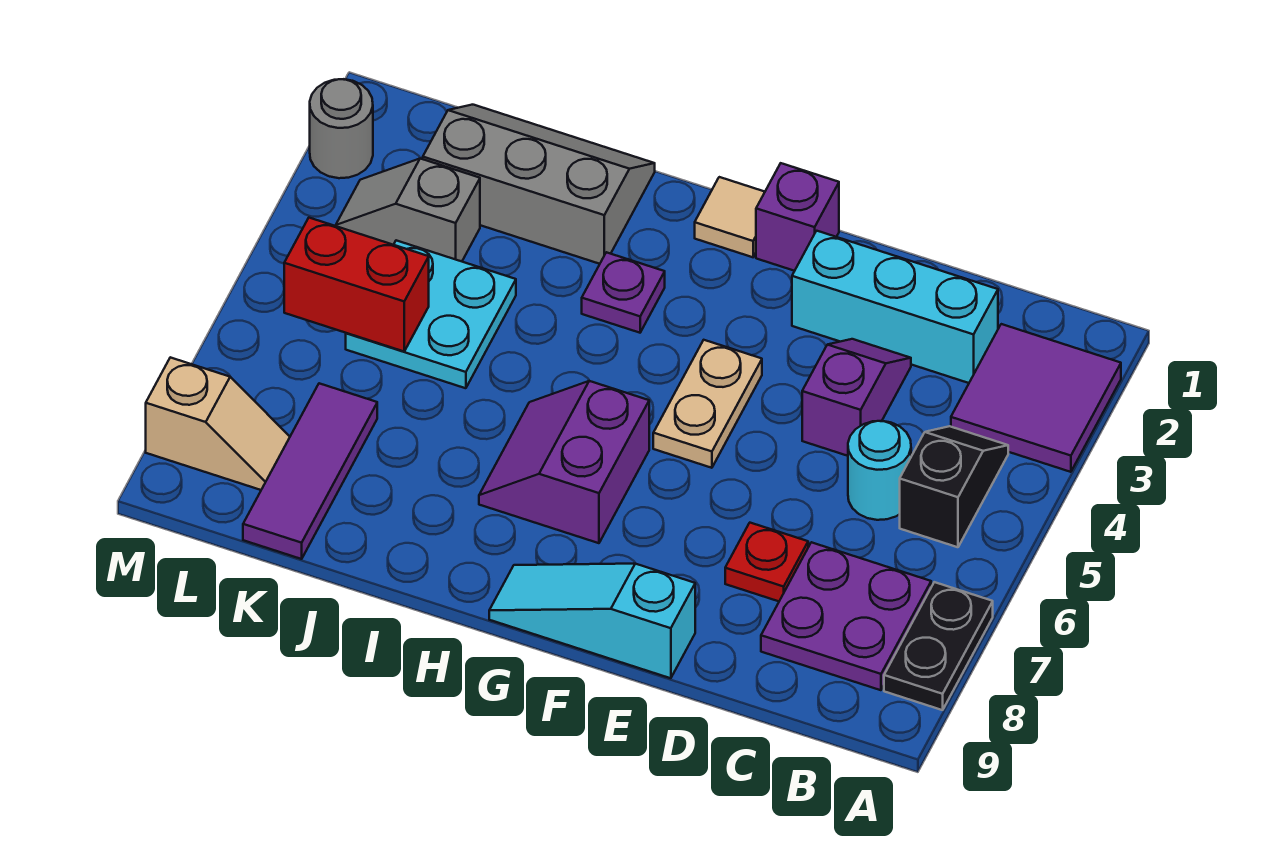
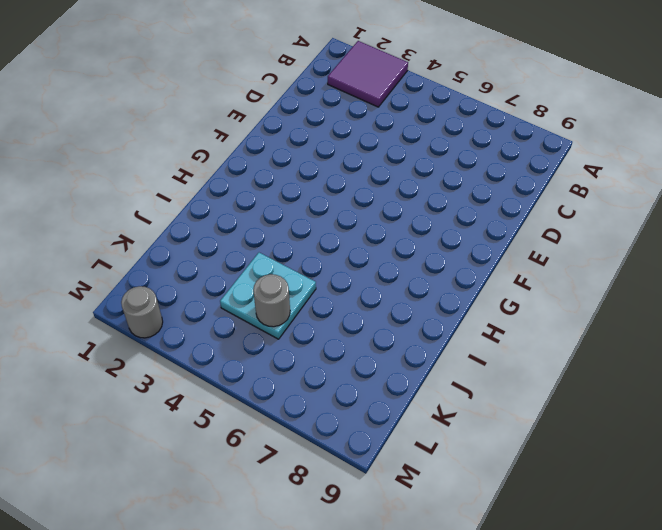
grey 1x1 round brick [253,274,290,327] -> red 1x2 brick [284,218,429,351]
none -> black 1x2 plate [884,582,993,710]
none -> black 1x2 slope [900,426,1008,547]
none -> purple 2x2 plate [761,542,931,690]

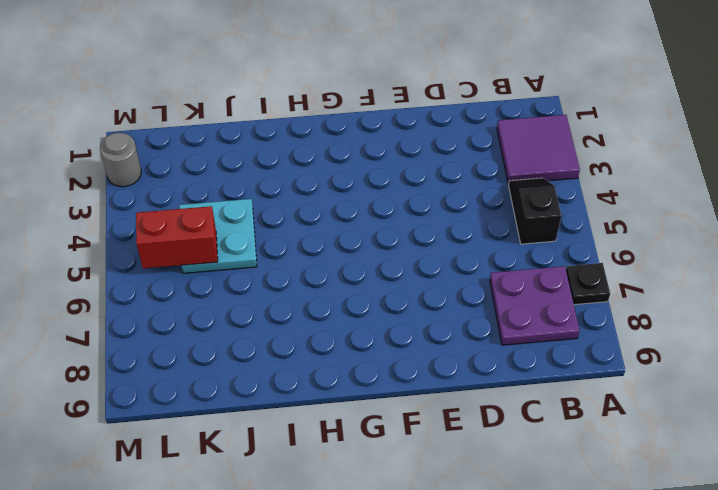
black 1x1 plate [566,263,610,305] -> black 1x2 plate [884,582,993,710]
none -> cyan 1x3 brick [792,231,998,383]
none -> cyan 1x1 round brick [848,421,911,520]
none -> purple 1x2 slope [802,339,911,456]

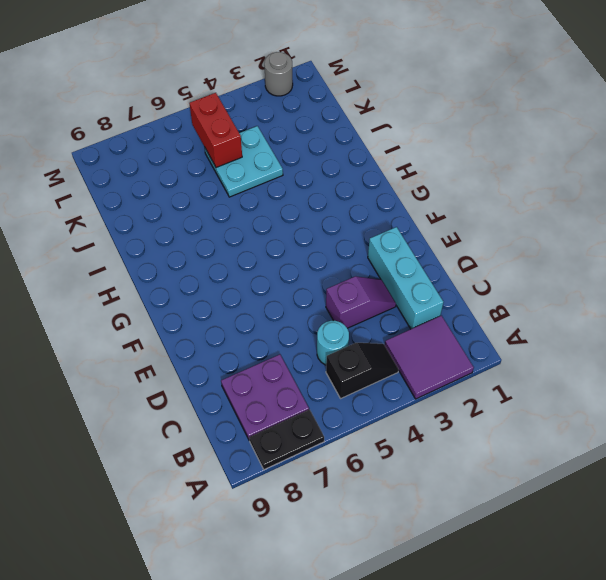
none -> red 1x1 plate [725,523,808,601]
none -> cyan 1x3 slope [489,564,695,678]
none -> purple 1x1 brick [756,163,839,271]

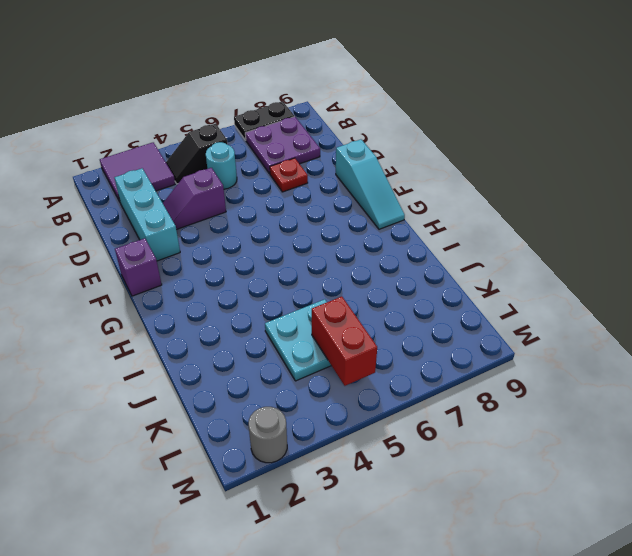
none -> tan 1x2 plate [653,340,762,468]
none -> tan 1x1 tile [695,177,765,257]
none -> purple 2x2 slope [479,381,649,543]

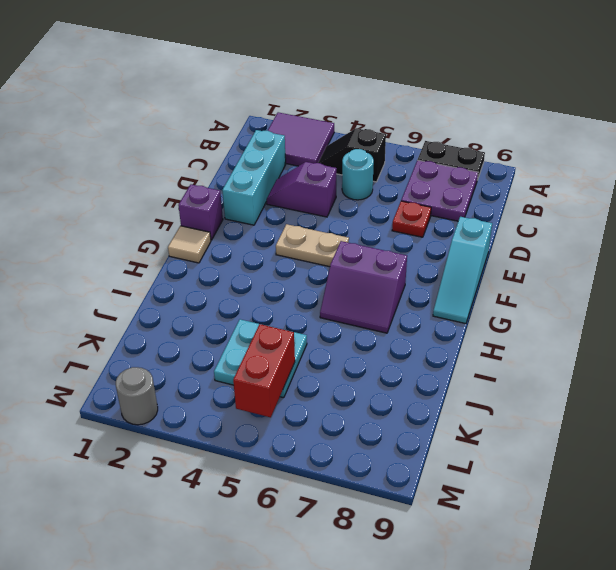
none -> purple 1x1 plate [582,252,665,333]
none -> grey 2x3 slope [423,105,655,264]
none -> grey 1x2 slope [336,158,480,261]

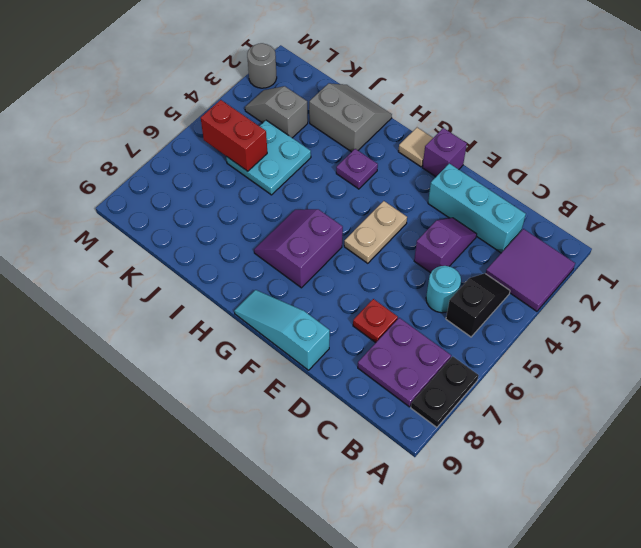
grey 2x2 slope [309,83,392,152] -> grey 2x3 slope [423,105,655,264]
none -> purple 1x3 tile [243,383,377,559]
none -> tan 1x2 slope [146,357,290,490]

